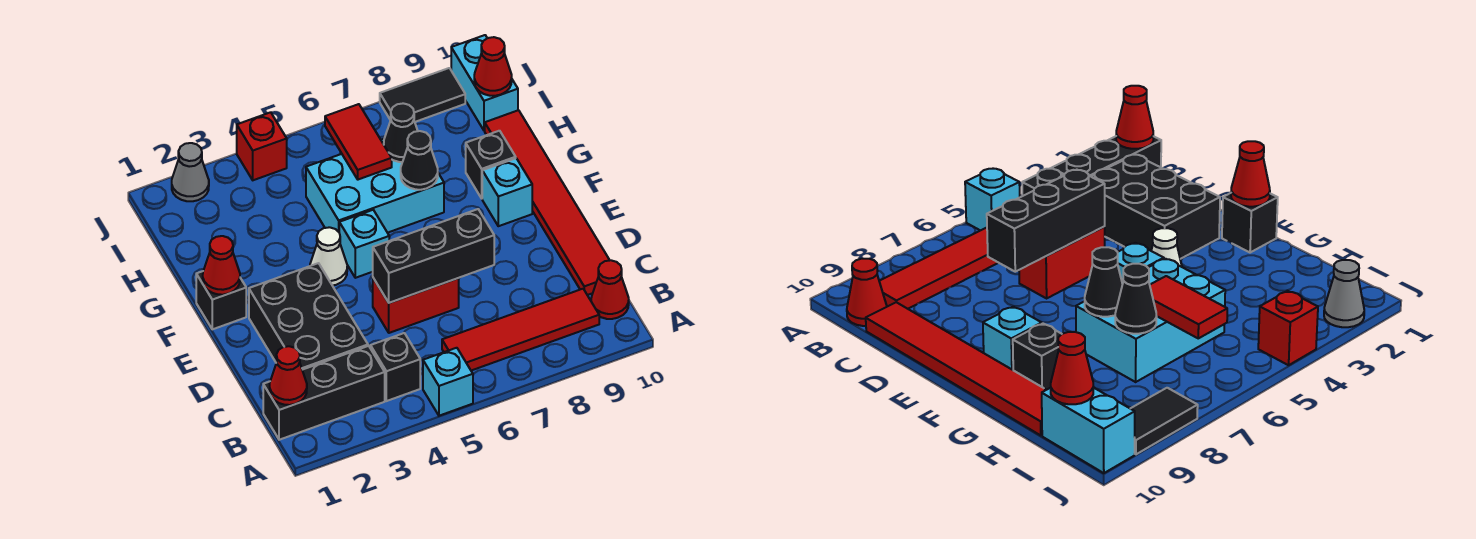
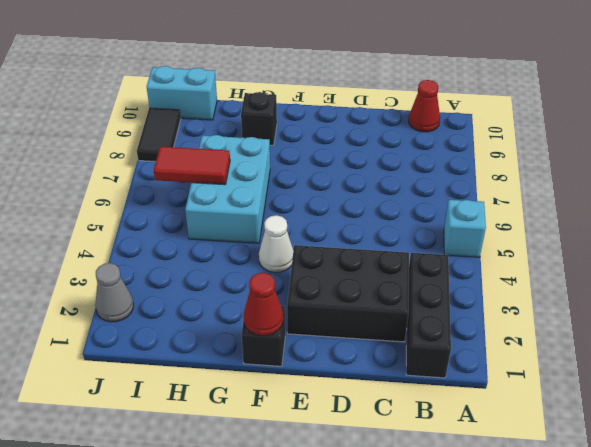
none -> black 1x1 brick [370,333,420,401]
none -> red 1x4 tile [442,289,599,371]
none -> red 1x6 tile [485,110,610,295]

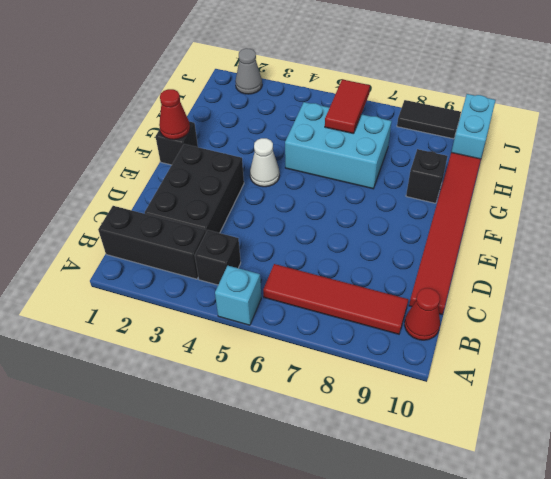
none -> red 1x2 brick [373,278,459,333]
none -> cyan 1x1 brick [339,210,389,278]
none -> cyan 1x1 brick [482,158,532,226]

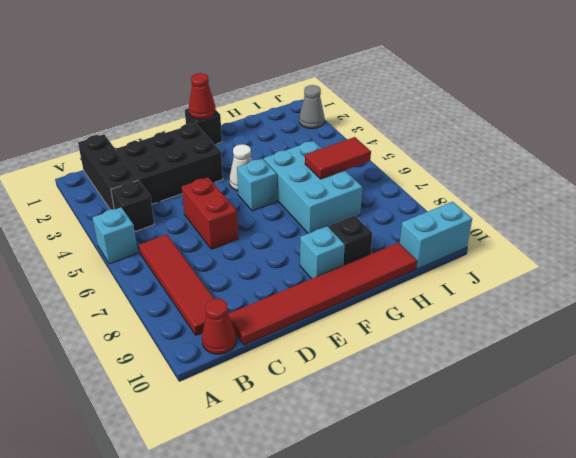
none -> red 1x1 brick [237,112,287,180]
none -> black 1x2 tile [380,68,465,122]
none -> red 1x1 cone [270,346,307,405]

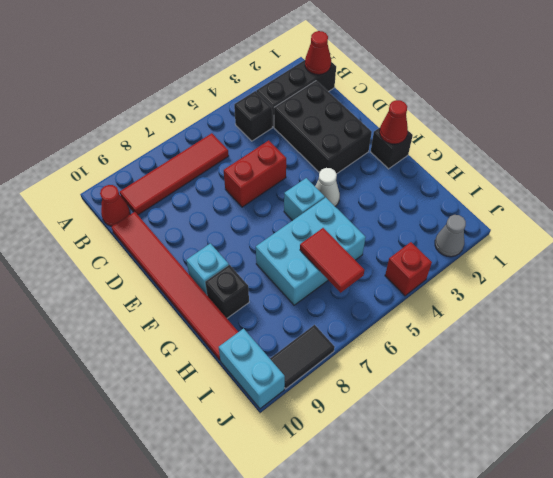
none -> cyan 1x1 brick [423,348,473,416]
none -> black 1x3 brick [373,209,494,303]
none -> black 1x1 cone [401,131,438,190]

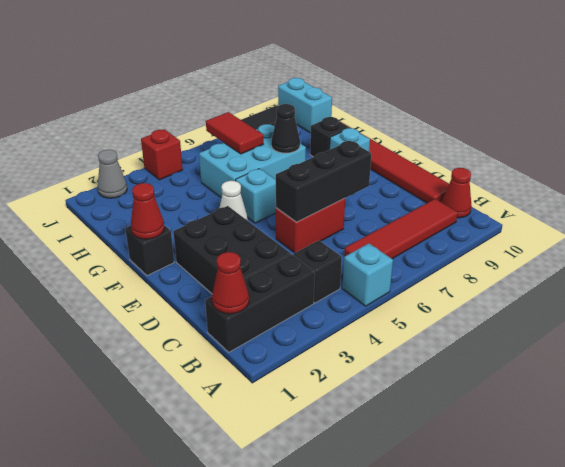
none -> black 1x1 cone [384,103,418,162]
none -> red 1x1 cone [474,37,512,96]

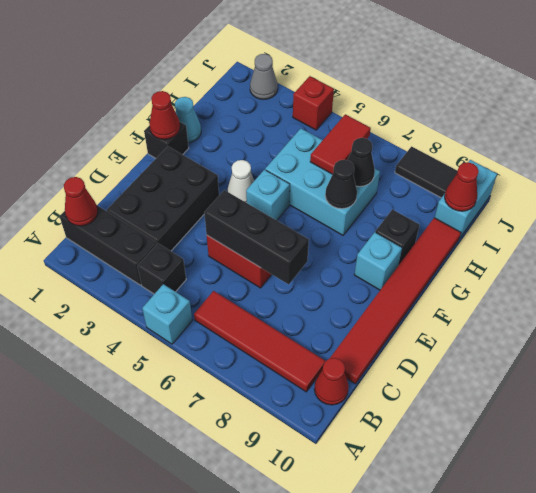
cyan 1x1 cone [175,97,201,143] -> none

